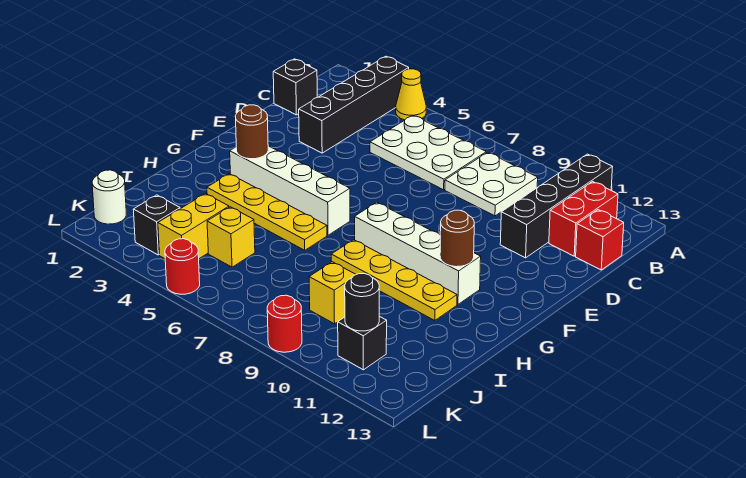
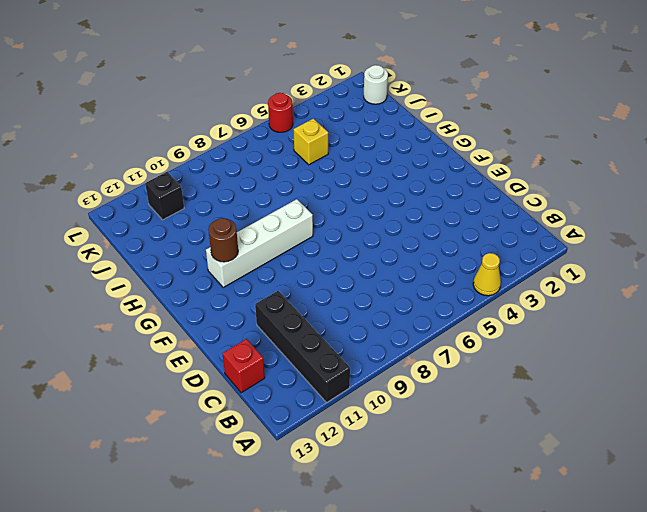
none -> black 1x4 brick [299,56,409,153]
none -> white 2x3 plate [370,115,486,190]
none -> white 2x2 plate [445,152,538,216]

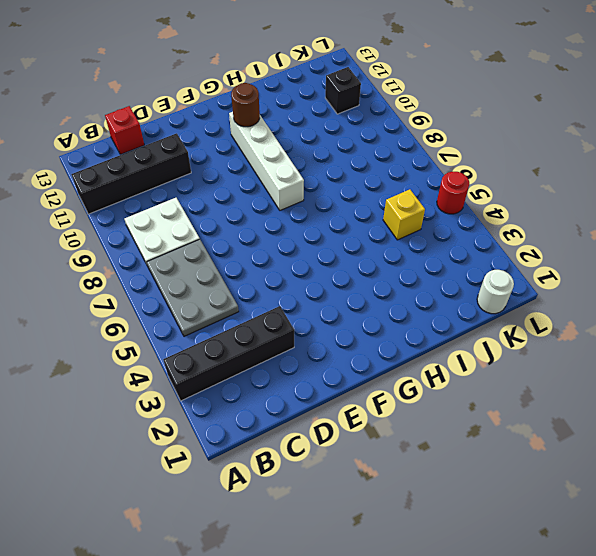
grey 2x3 plate [147,239,239,336] -> white 2x3 plate [370,115,486,190]
none -> yellow 1x1 cone [396,69,427,120]
none -> red 1x2 brick [549,182,618,256]
none -> black 1x1 brick [273,59,317,115]

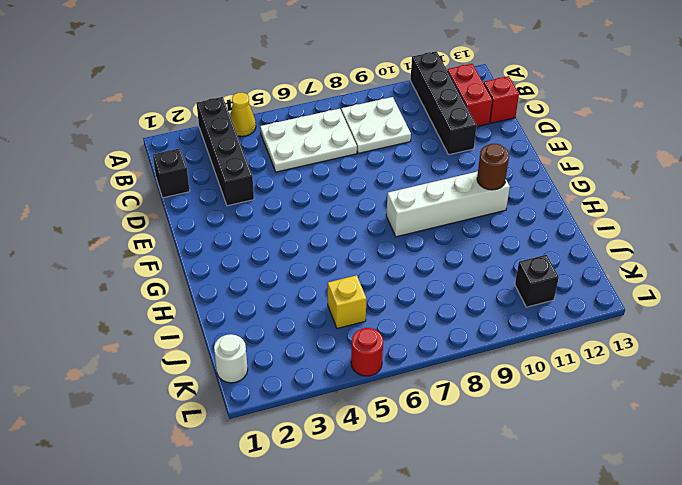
none -> white 1x4 brick [230,146,350,235]
none -> yellow 1x4 plate [207,174,327,250]
none -> yellow 1x4 plate [331,240,457,321]

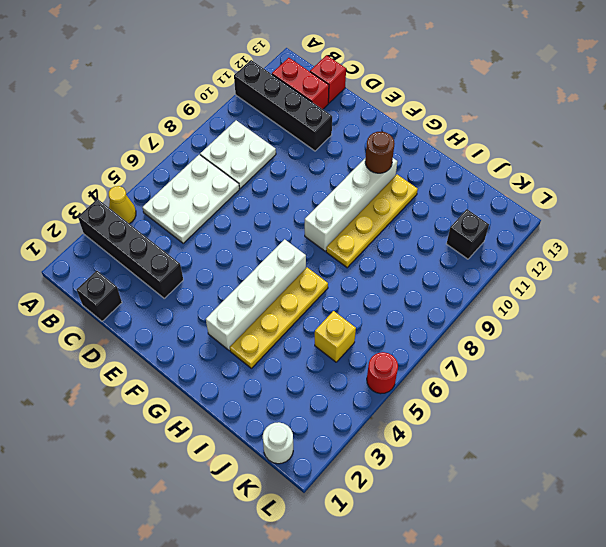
none -> yellow 1x2 brick [158,194,229,259]
none -> yellow 1x1 brick [309,262,356,324]
none -> black 1x1 brick [133,195,180,255]

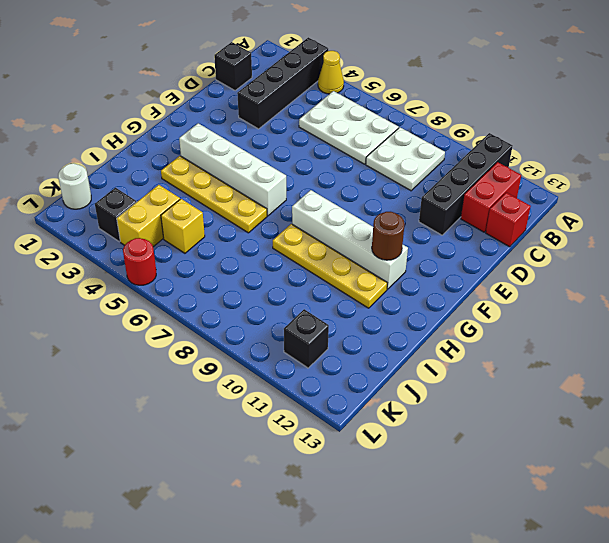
none -> yellow 1x1 brick [309,262,356,324]
none -> red 1x1 round brick [267,295,302,352]
none -> brown 1x1 round brick [235,105,268,159]

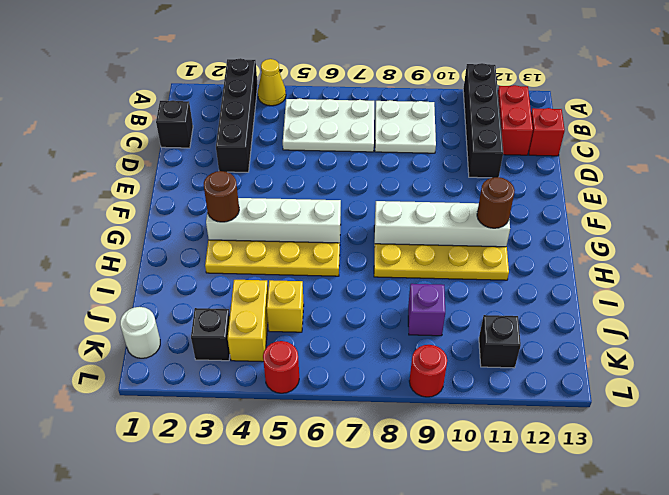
purple 1x1 brick [408,284,445,336] -> yellow 1x1 brick [309,262,356,324]
none -> black 1x1 round brick [345,274,379,331]

